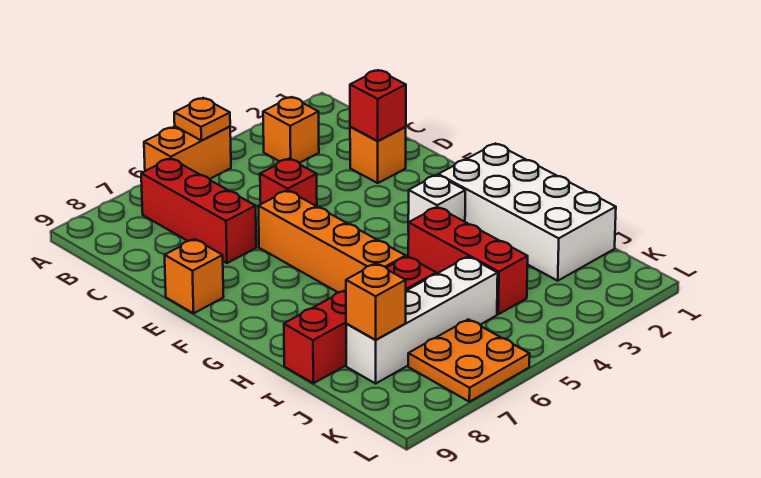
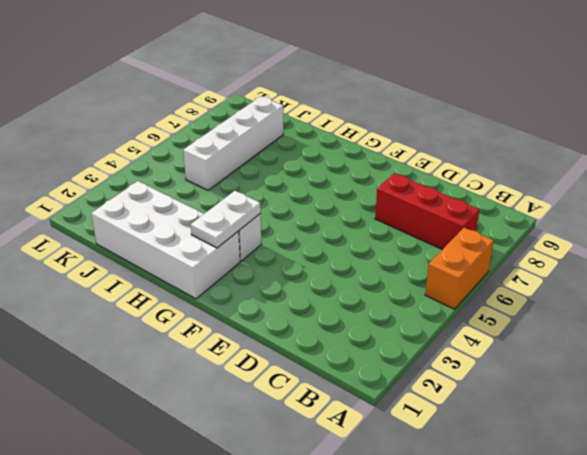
white 1x2 plate [191,191,261,248] -> none
none -> orange 1x1 brick [263,97,319,163]
none -> orange 1x1 brick [350,127,406,183]
none -> red 1x1 brick [260,159,317,206]

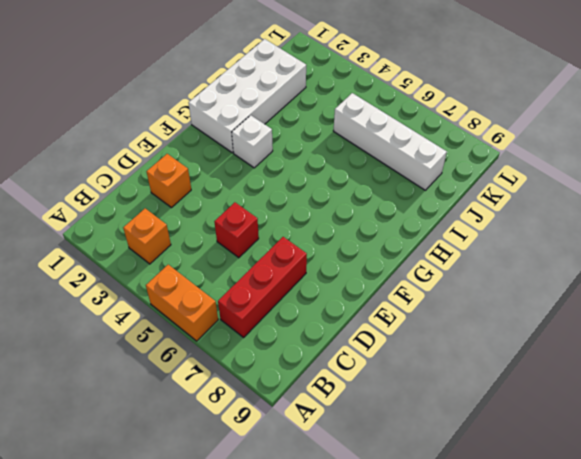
none -> orange 1x4 brick [258,190,406,293]
none -> orange 1x1 brick [165,239,224,313]
none -> red 1x3 brick [408,207,528,314]

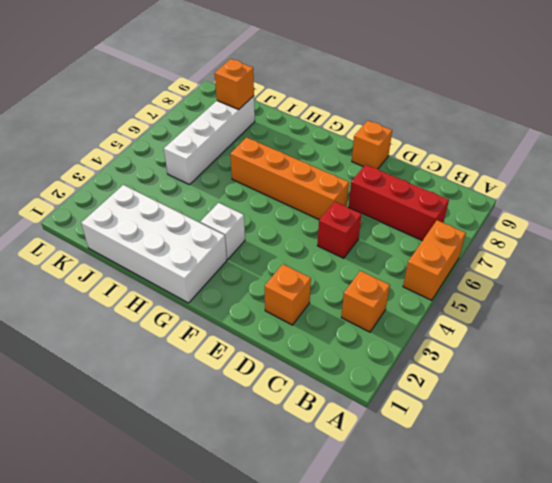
none -> red 1x3 brick [408,207,528,314]
none -> red 1x4 brick [284,257,436,383]
none -> orange 2x2 plate [408,319,530,402]

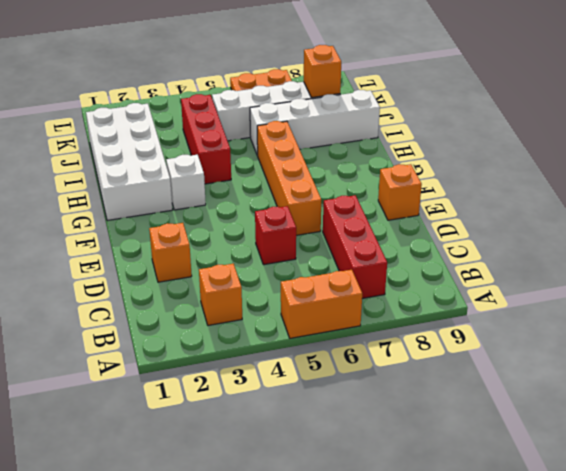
white 1x4 brick [250,90,380,156] -> red 1x4 brick [284,257,436,383]
none -> orange 1x1 plate [174,98,230,141]
none -> red 1x1 brick [350,70,406,141]

